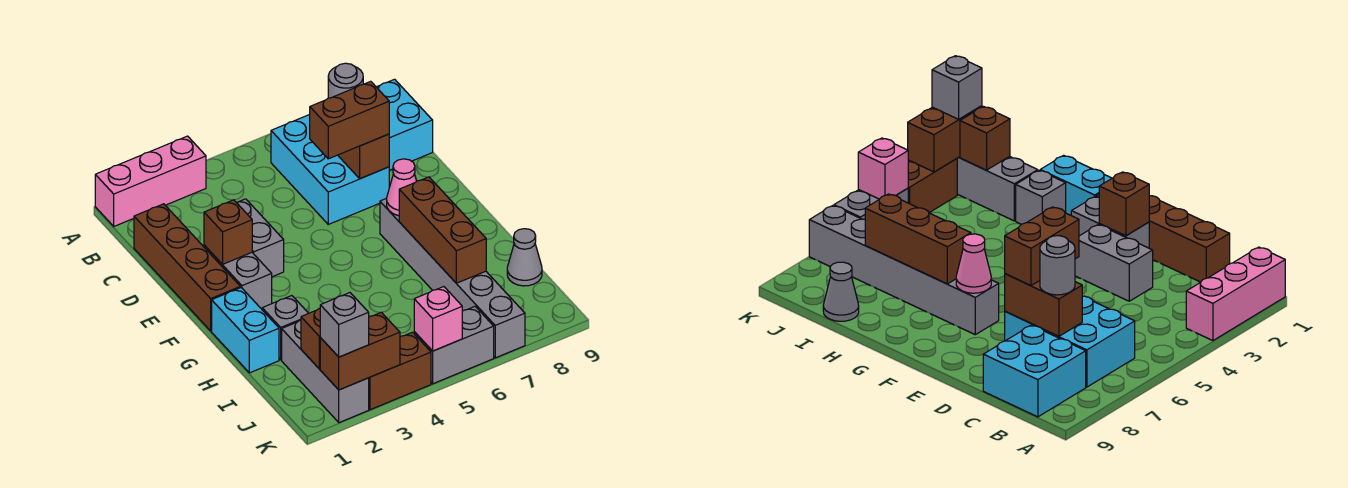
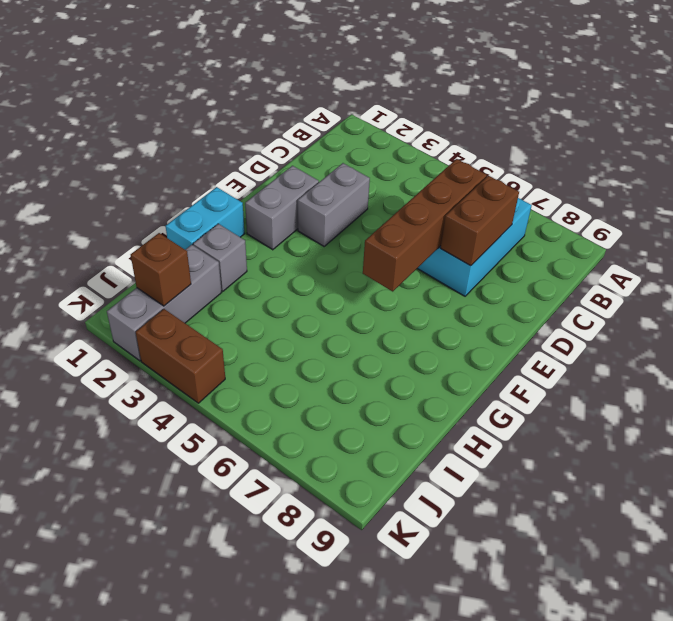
brown 1x4 brick [363,159,487,291] -> brown 1x4 brick moved to [134,204,240,331]
none -> pink 1x3 brick [95,136,206,226]
none -> cyan 2x2 brick [377,79,433,170]
none -> grey 1x6 brick [380,198,525,358]

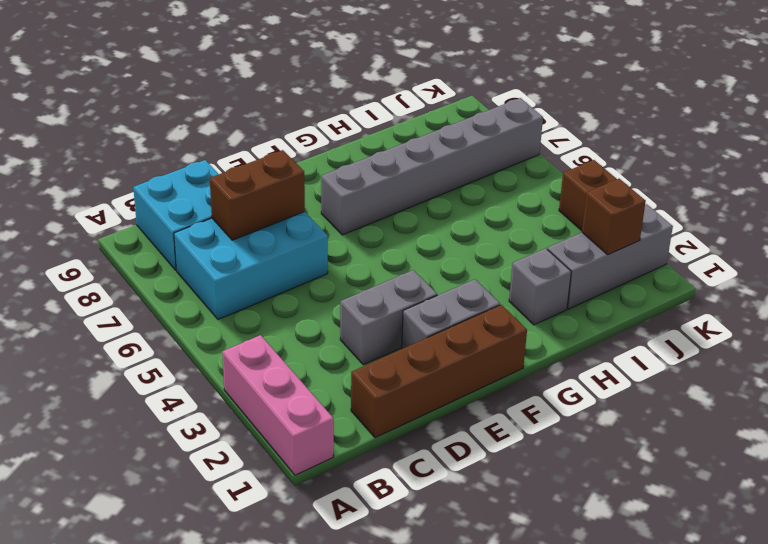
none -> cyan 1x2 brick [212,288,279,373]
none -> grey 1x1 cone [507,229,542,286]
none -> grey 1x2 brick [414,307,494,384]

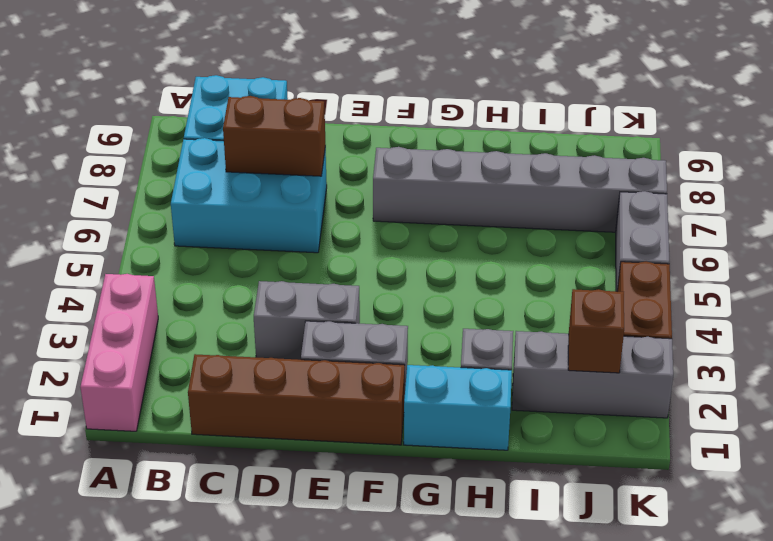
none -> grey 1x1 cone [507,229,542,286]
none -> brown 1x1 brick [204,200,252,264]
none -> pink 1x1 cone [387,159,417,216]

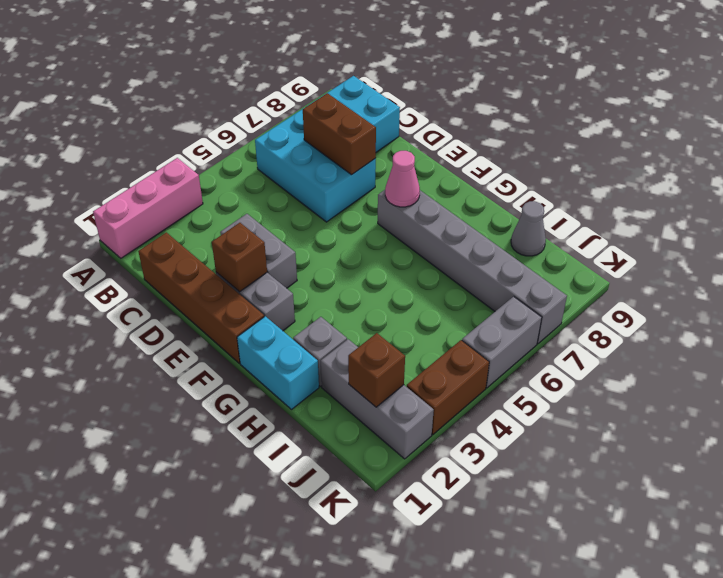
none -> brown 1x3 brick [399,177,486,283]
none -> brown 1x2 brick [320,312,400,390]
none -> pink 1x1 brick [414,287,462,351]

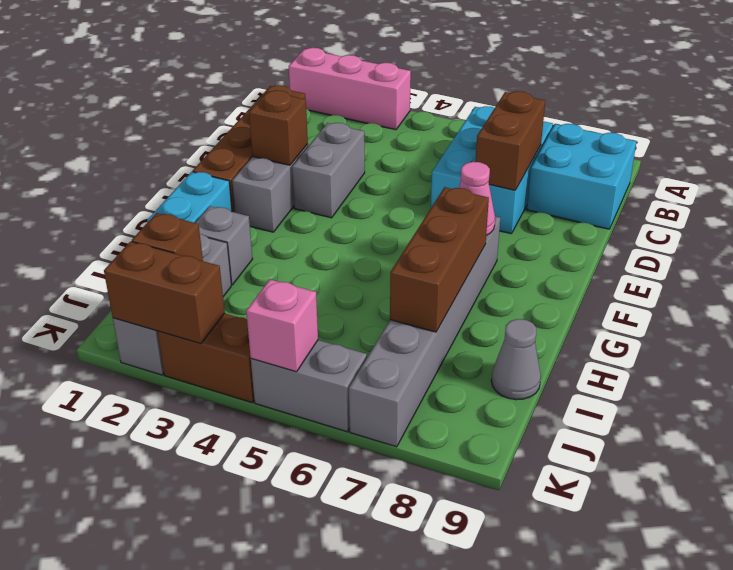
none -> grey 1x1 round brick [328,63,363,98]
none -> brown 1x2 brick [310,81,389,159]
none -> grey 1x1 brick [320,293,369,357]

